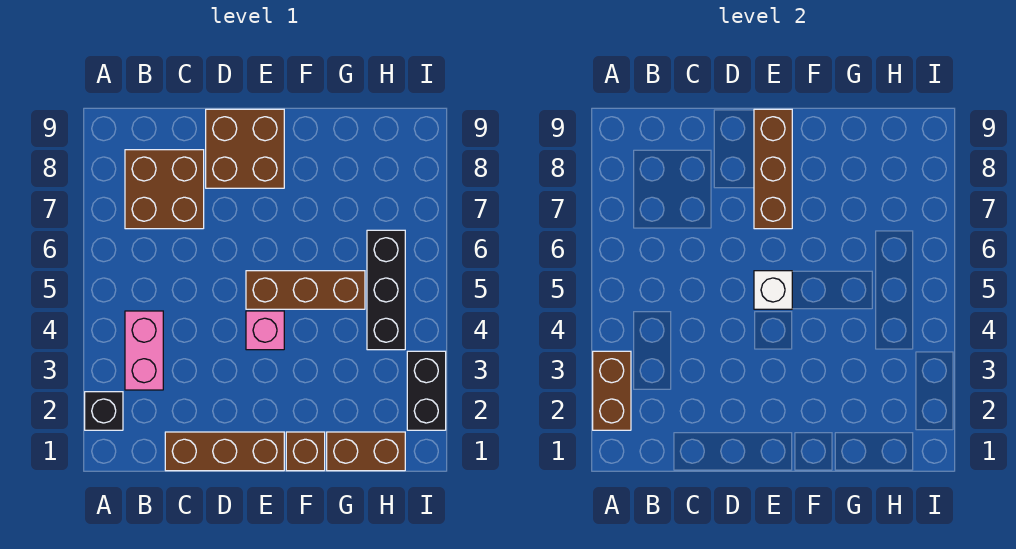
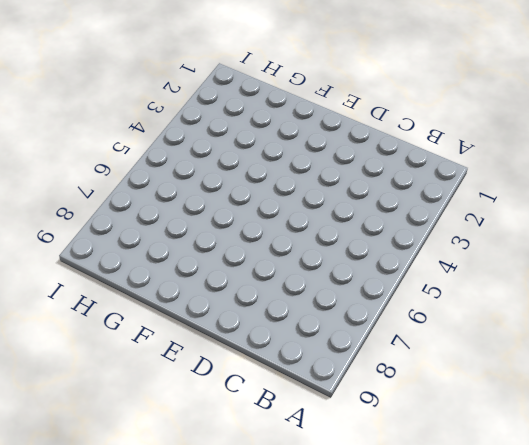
none -> black 1x1 brick [85,392,123,430]
none -> pink 1x2 brick [125,311,163,390]
none -> brown 2x2 brick [125,150,204,229]

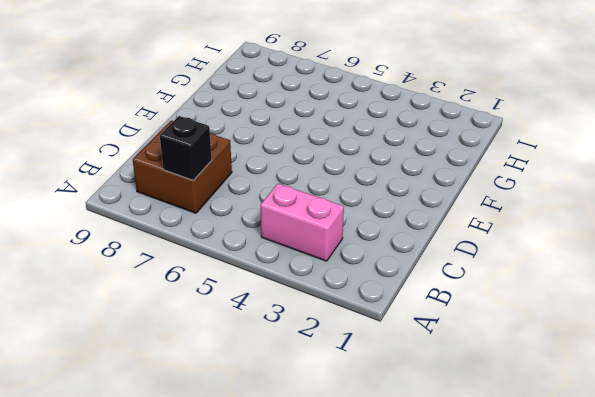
black 1x1 brick [160,116,212,180] -> black 1x1 brick moved to [85,392,123,430]
none -> brown 1x3 brick [165,432,284,471]
none -> brown 2x2 brick [206,109,284,188]
none -> pink 1x1 brick [246,311,284,350]

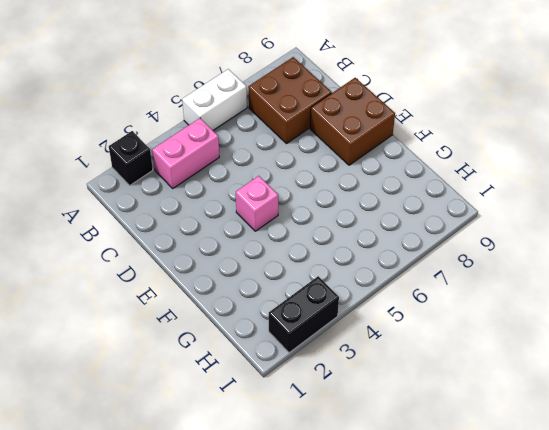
white 1x2 brick [182,69,247,130] -> none
none -> brown 1x3 brick [165,432,284,471]
none -> brown 1x3 brick [246,271,365,309]
none -> brown 1x1 brick [286,432,325,471]

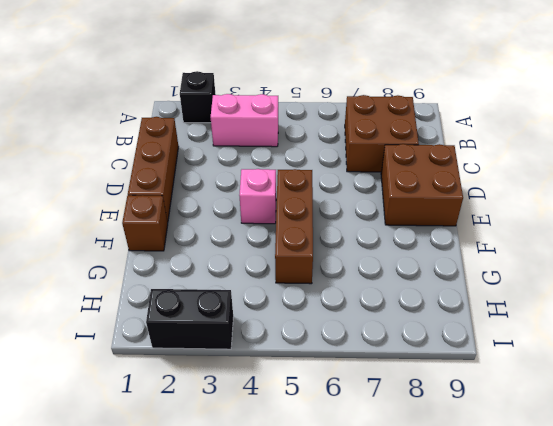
none -> brown 1x2 brick [327,432,405,471]
none -> black 1x3 brick [367,230,405,350]
none -> brown 1x2 brick [593,351,631,430]

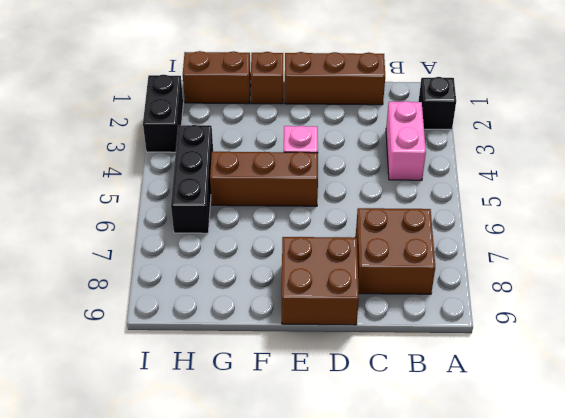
none -> brown 1x2 brick [593,351,631,430]
none -> white 1x1 brick [754,271,792,309]
none -> brown 1x3 brick [754,109,792,229]

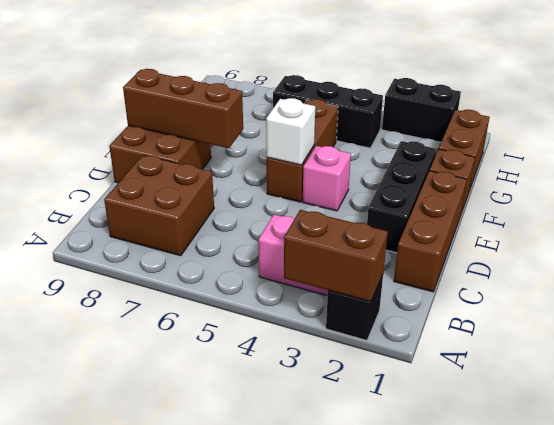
black 1x3 brick [367,141,436,253] -> none

